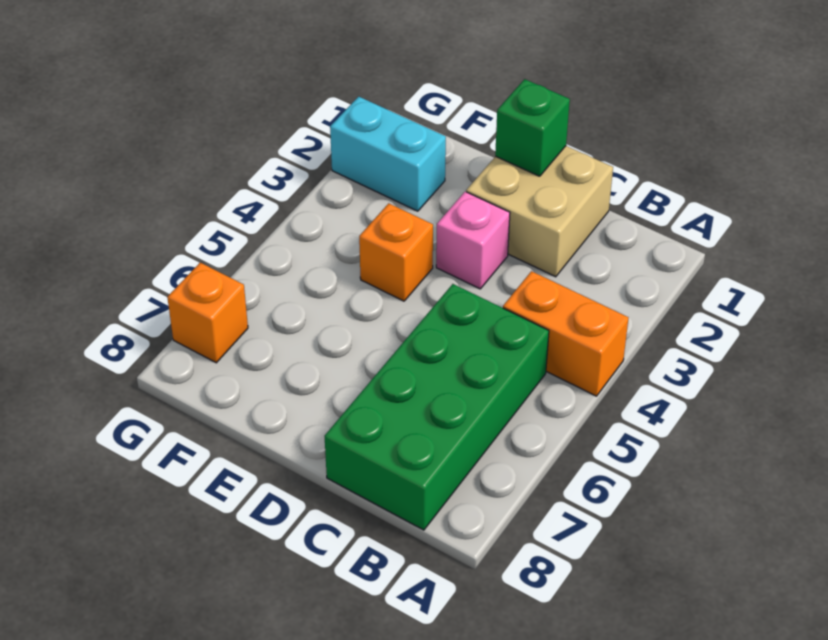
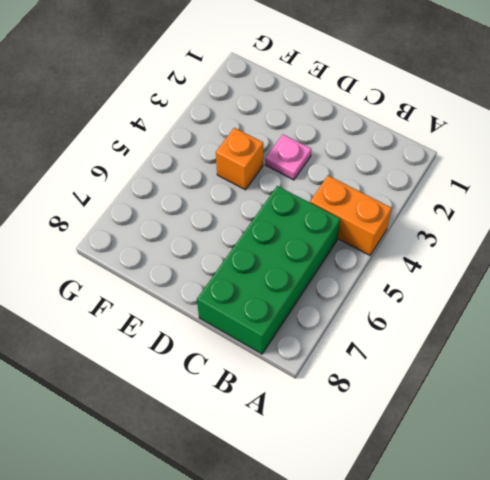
pink 1x1 plate [265,135,311,180] -> pink 1x1 brick [436,192,510,289]
none -> tan 2x2 brick [466,146,613,277]
none -> cyan 1x2 brick [330,97,446,211]

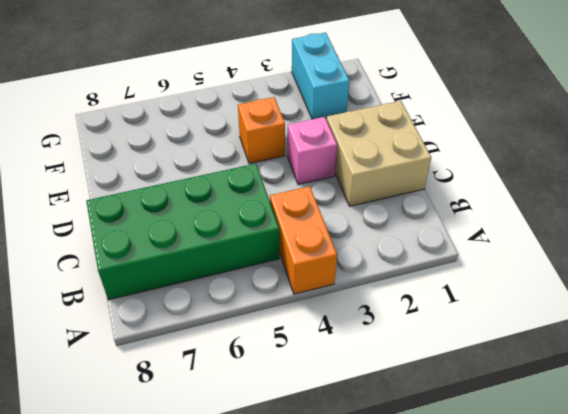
none -> orange 1x1 brick [167,263,248,363]
none -> green 1x1 brick [495,79,570,176]

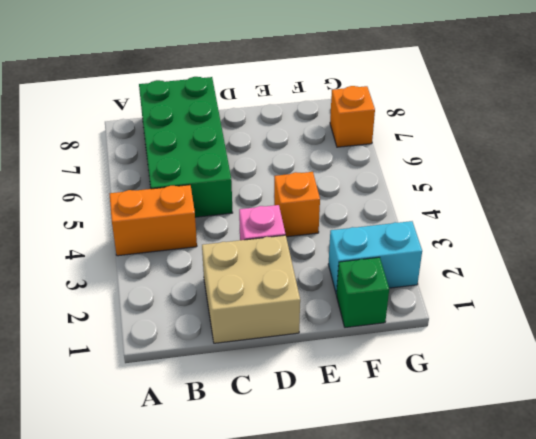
green 1x1 brick [337,257,389,327] -> green 1x1 brick moved to [495,79,570,176]

